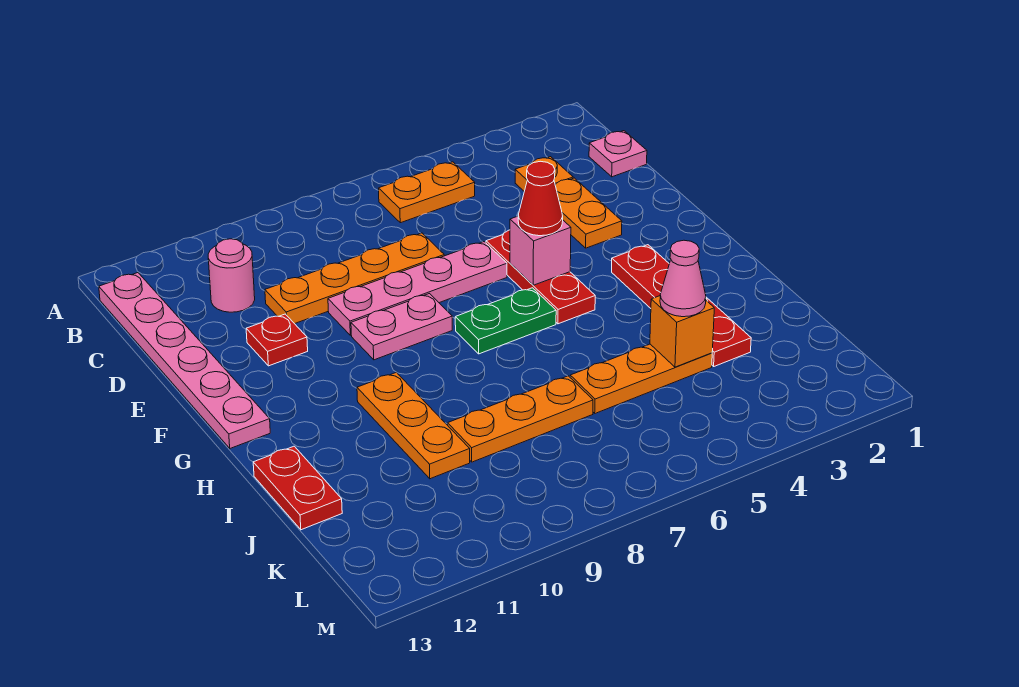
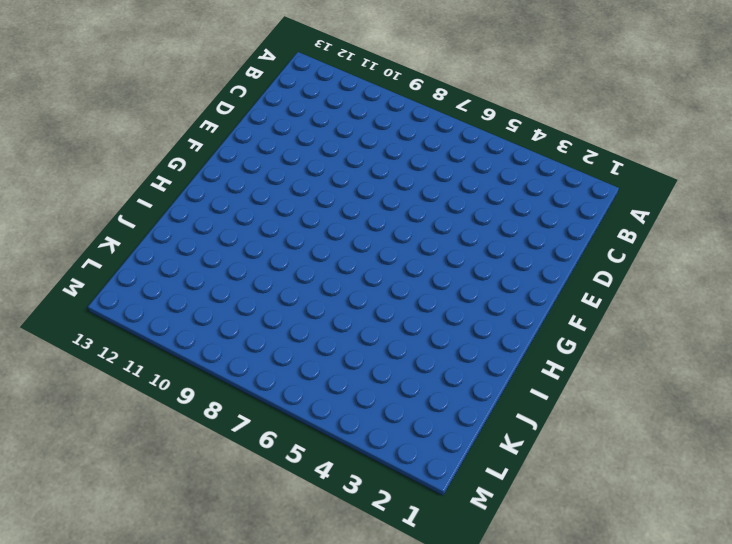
none -> orange 1x2 plate [379,162,475,223]
none -> pink 1x6 plate [99,273,270,448]
none -> pink 1x1 plate [589,131,647,177]

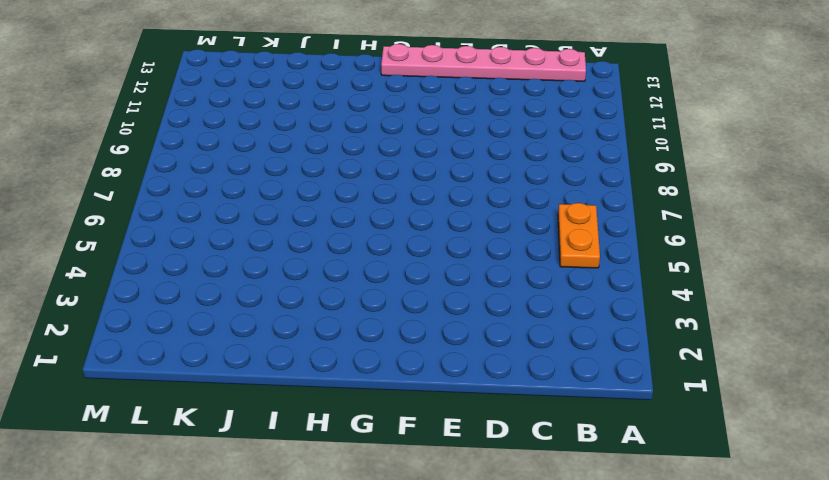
none -> pink 1x1 plate [589,131,647,177]
none -> orange 1x1 plate [515,157,573,191]
none -> pink 1x1 round brick [208,239,255,312]

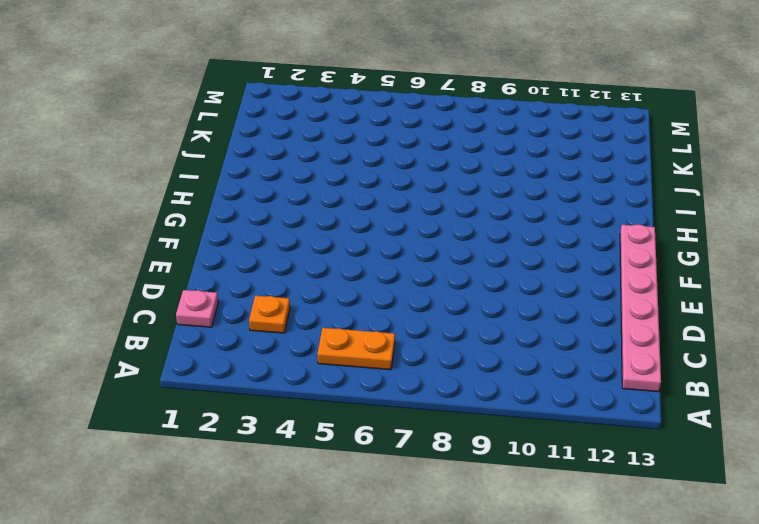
none -> pink 1x1 round brick [208,239,255,312]
none -> orange 1x2 plate [555,178,622,248]
none -> orange 1x4 plate [265,233,444,324]

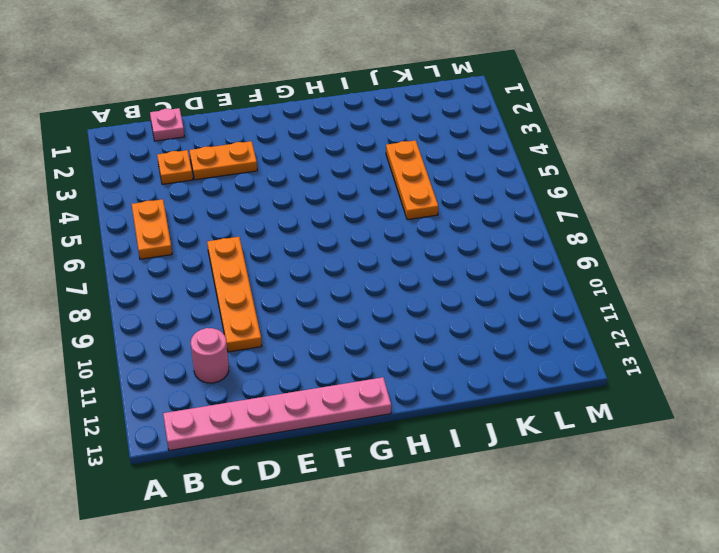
none -> red 1x3 plate [486,230,595,324]
none -> pink 1x4 plate [328,242,507,335]
none -> red 1x1 plate [246,314,308,366]

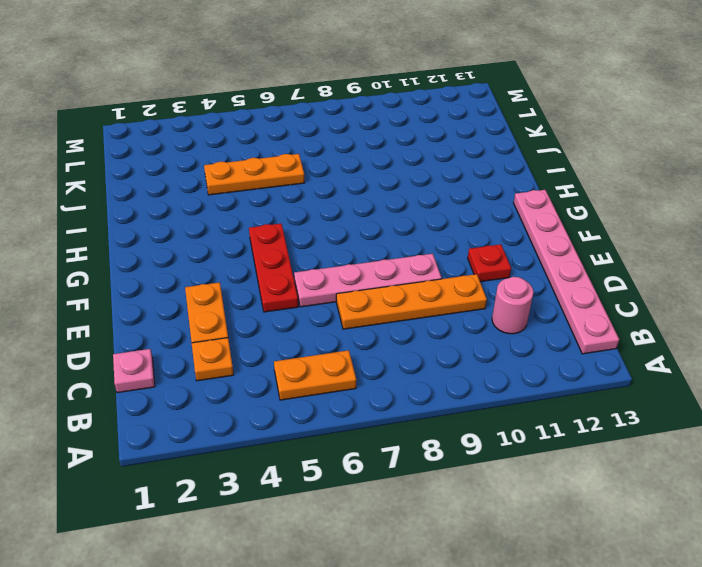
none -> pink 1x2 plate [351,294,452,360]
none -> red 1x4 plate [612,245,751,366]
none -> green 1x2 plate [455,288,556,354]

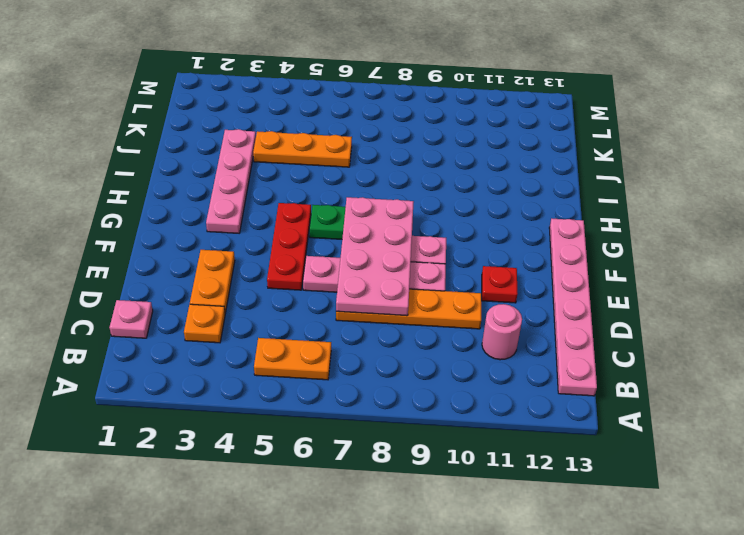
pink 2x4 plate [336,197,414,316] -> none
pink 1x4 plate [206,129,256,233] -> red 1x4 plate [612,245,751,366]
none -> orange 1x3 plate [357,372,470,479]
none -> red 1x2 plate [253,446,342,530]
none -> orange 1x3 plate [448,376,593,462]

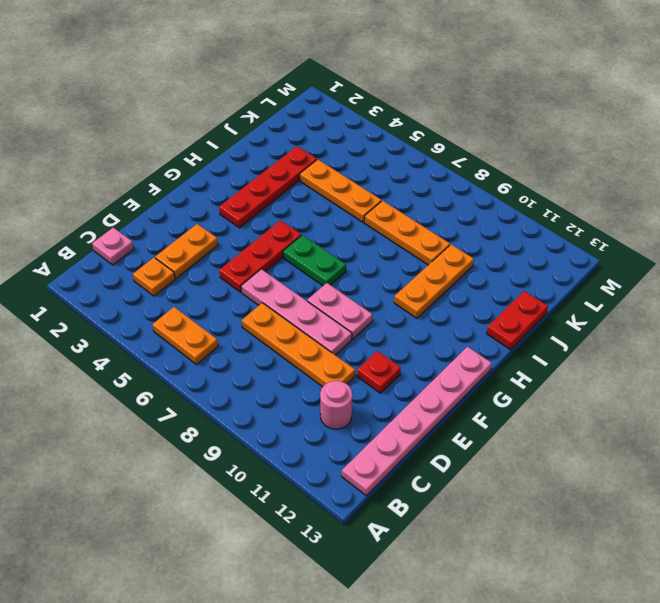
none -> pink 1x1 brick [510,216,571,285]
none -> orange 1x1 brick [650,296,714,367]
none -> red 1x1 cone [518,161,563,236]

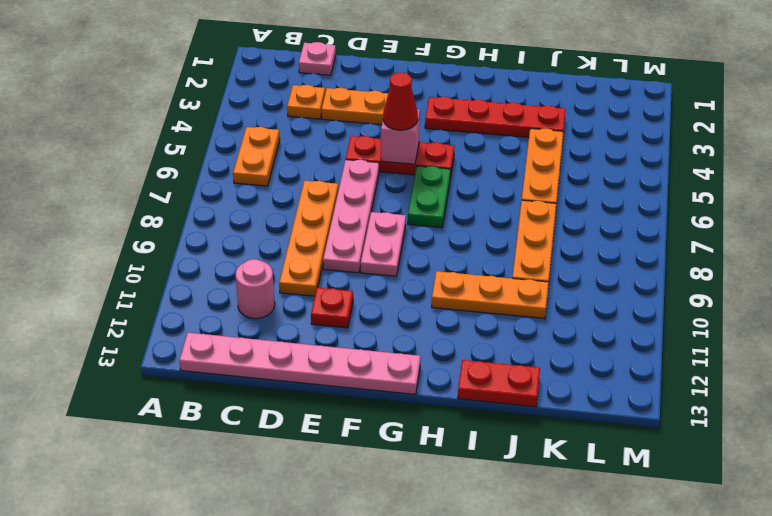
none -> orange 1x1 brick [650,296,714,367]
none -> pink 1x1 cone [660,240,706,317]

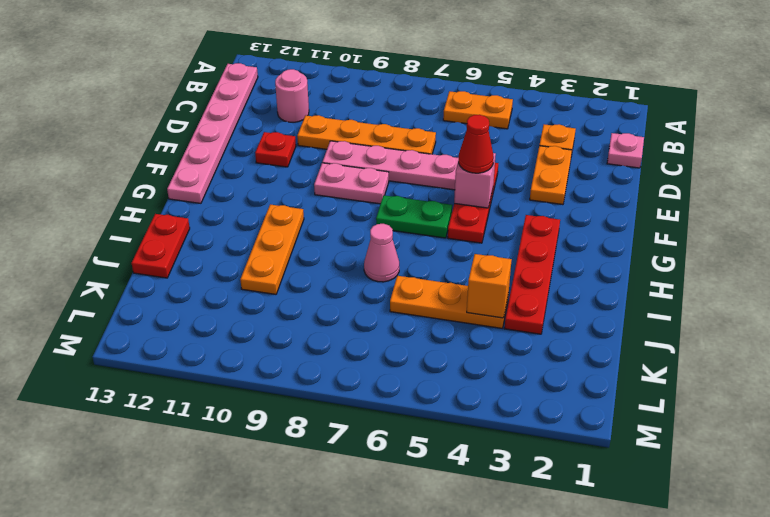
pink 1x1 cone [364,224,399,282] -> pink 1x1 cone moved to [660,240,706,317]
none -> orange 1x3 plate [448,376,593,462]

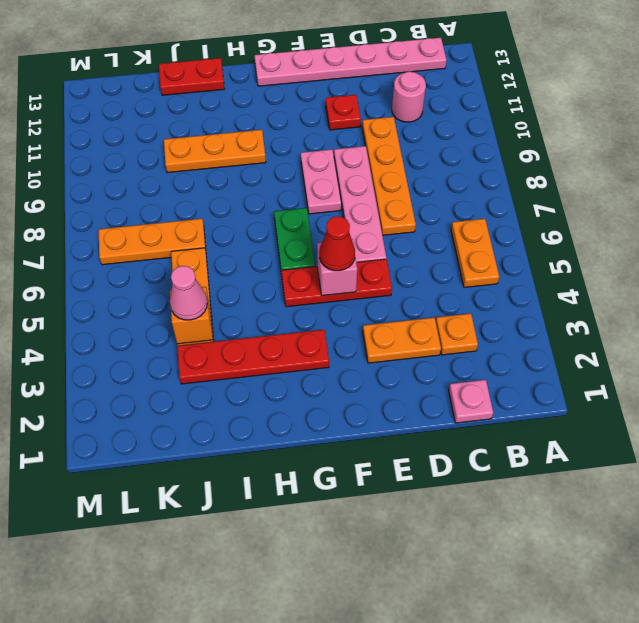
orange 1x3 plate [99,219,206,265] -> orange 1x3 plate turned to [448,376,593,462]

